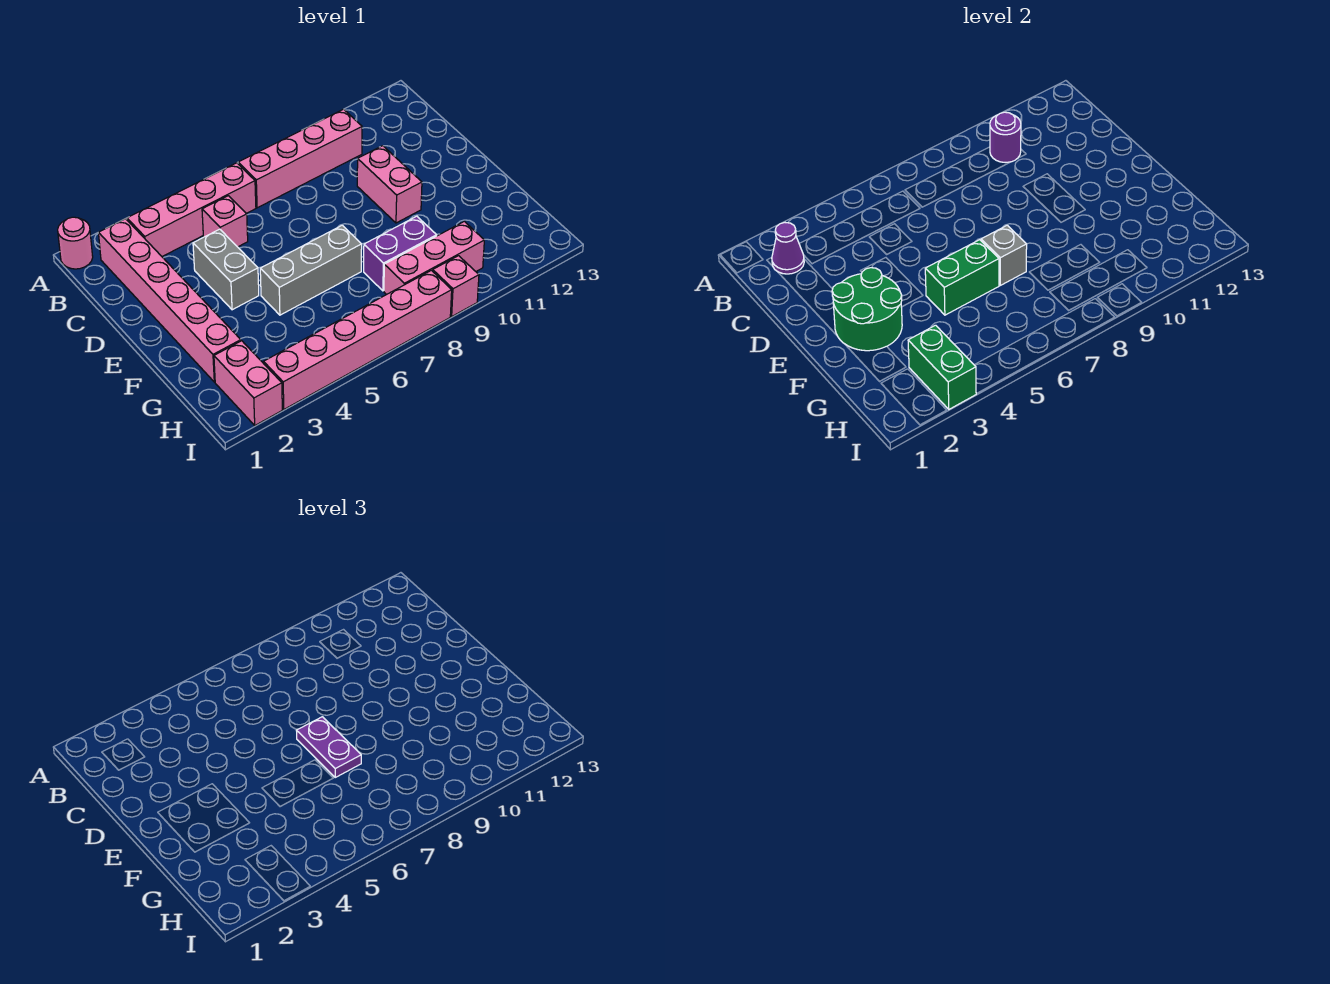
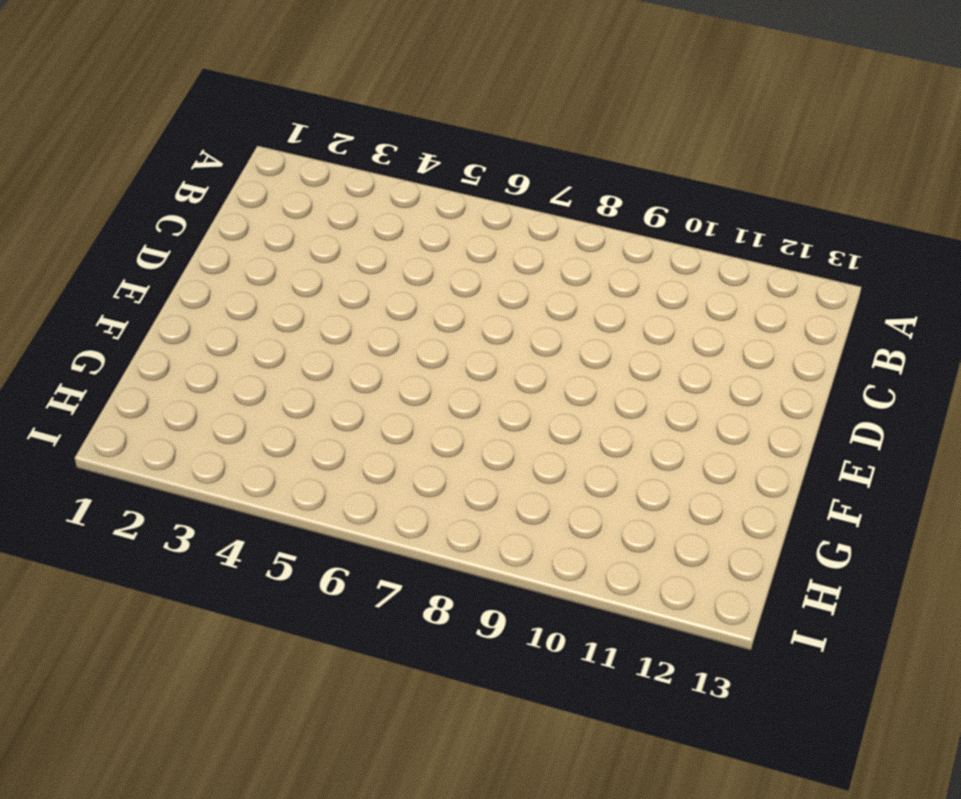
none -> pink 1x1 round brick [58,217,93,269]
none -> pink 1x6 brick [98,219,241,382]
none -> pink 1x4 brick [127,163,256,256]

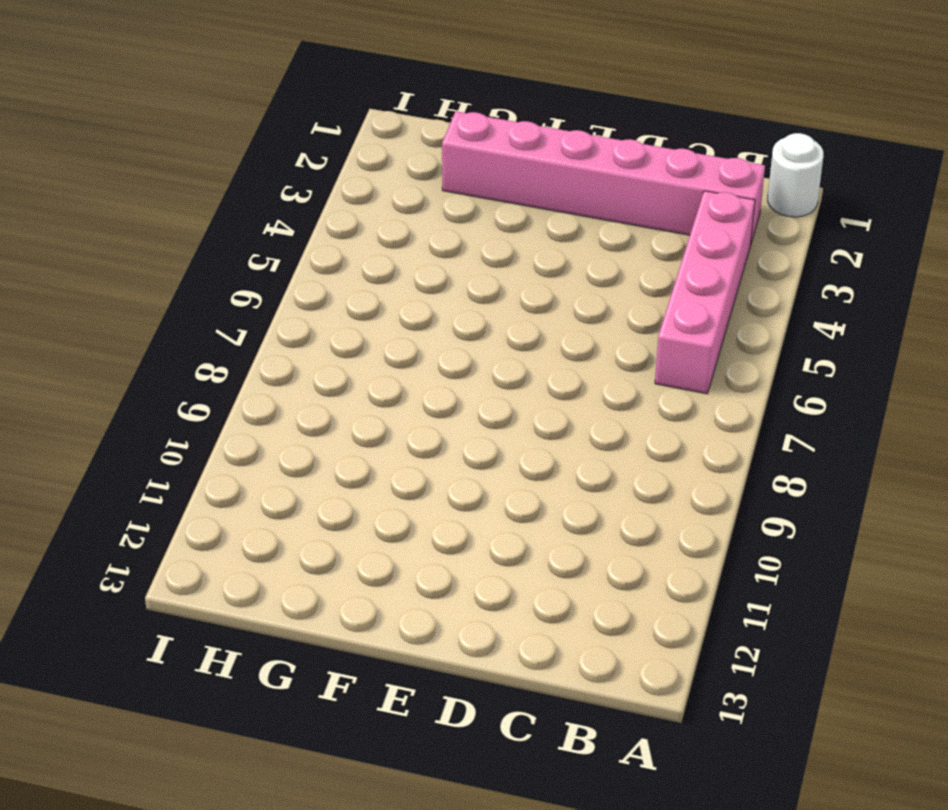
white 1x1 round brick [768,133,823,217] -> pink 1x1 round brick [58,217,93,269]
none -> pink 1x4 brick [238,109,362,208]
none -> pink 1x1 brick [202,196,248,247]
none -> grey 1x2 brick [193,229,259,310]

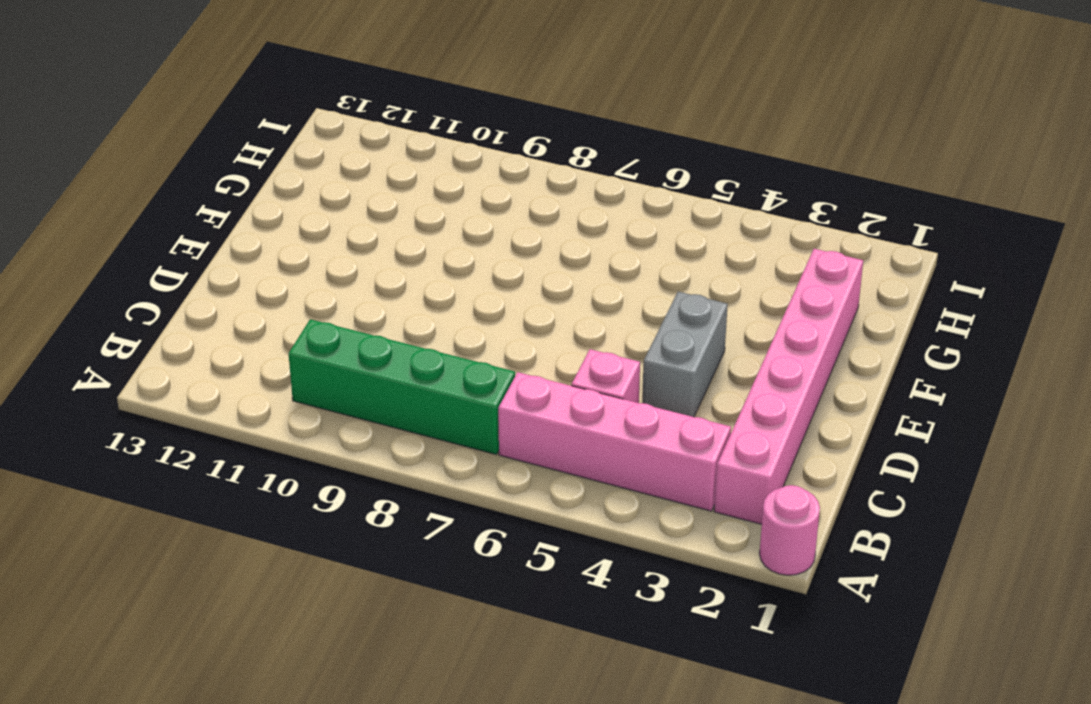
green 1x4 brick [288,319,515,454] -> pink 1x4 brick [238,109,362,208]
none -> pink 1x2 brick [357,146,422,223]
none -> grey 1x3 brick [260,225,362,315]
none -> purple 1x2 brick [364,216,437,291]

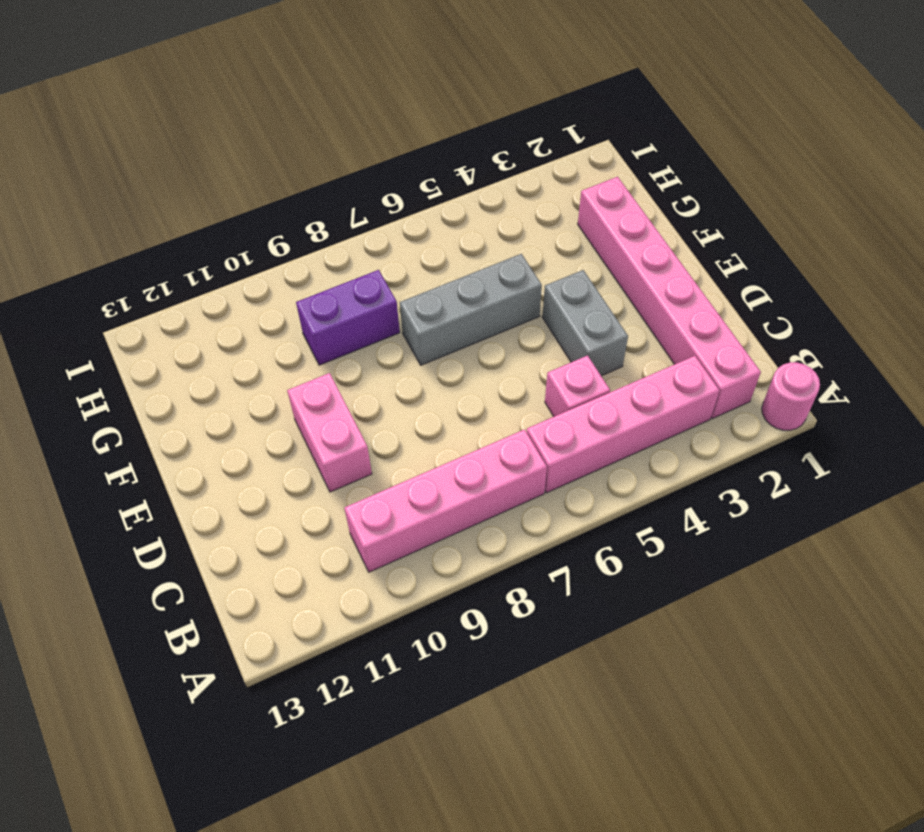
none -> pink 1x2 brick [214,341,282,425]
none -> pink 1x3 brick [384,221,484,295]
none -> pink 1x6 brick [264,270,452,409]

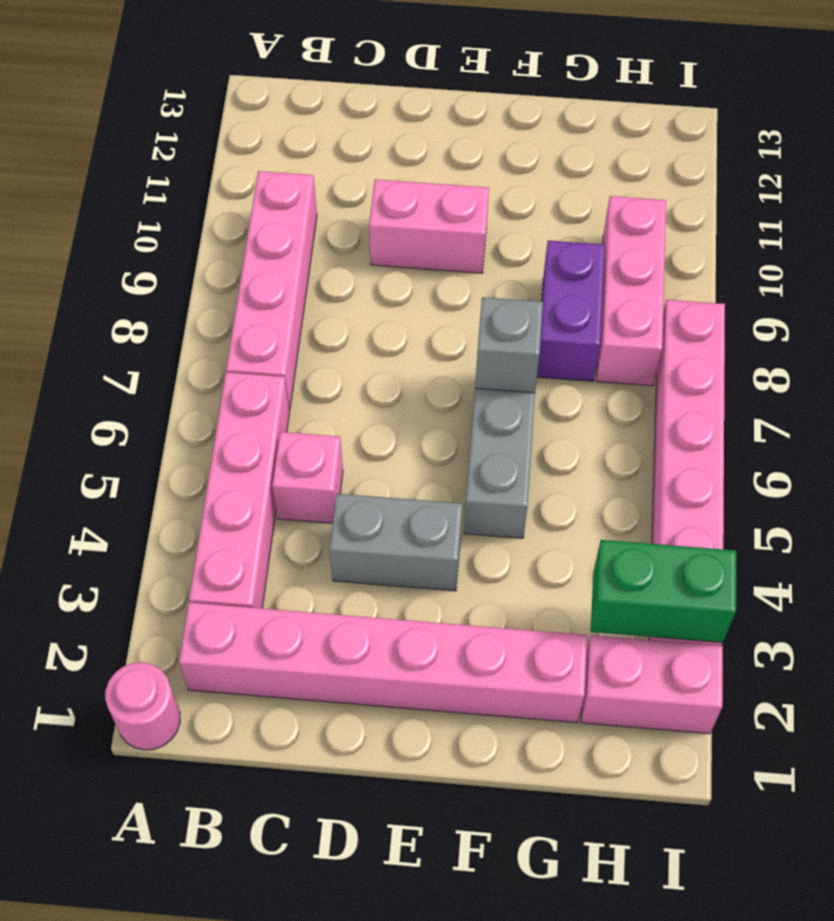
none -> pink 1x1 brick [433,256,479,316]
none -> purple 1x1 cone [772,223,804,274]
none -> purple 1x1 round brick [990,112,1021,163]

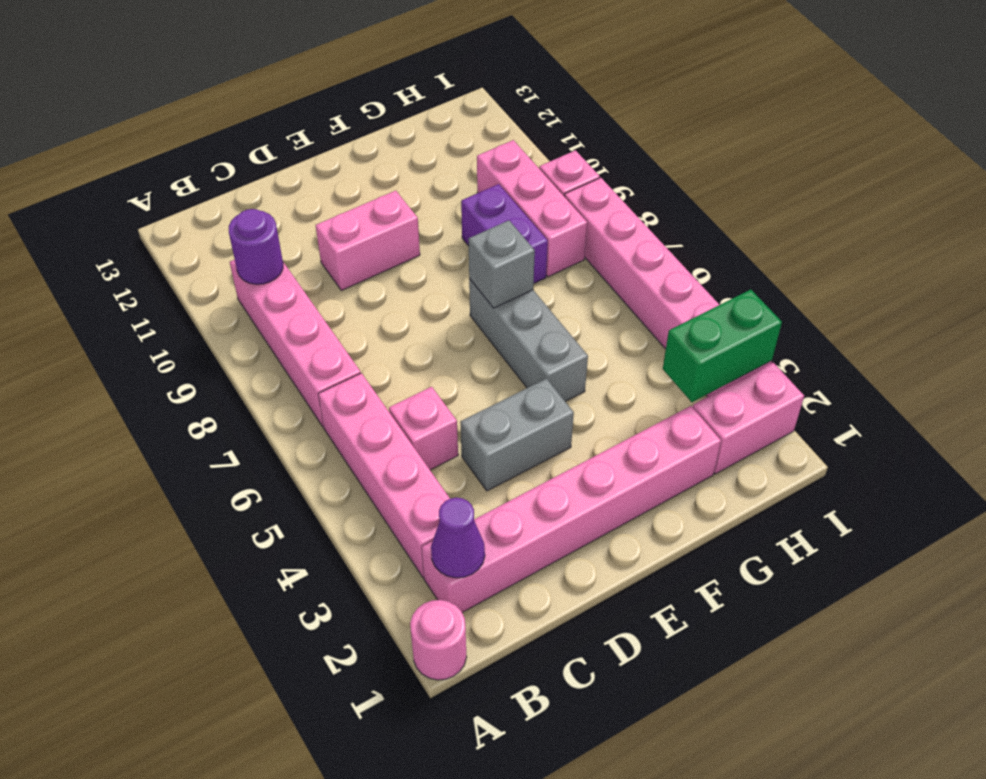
none -> green 2x2 round brick [832,268,902,351]
none -> green 1x2 brick [925,240,999,315]
none -> purple 1x2 plate [296,717,361,777]

